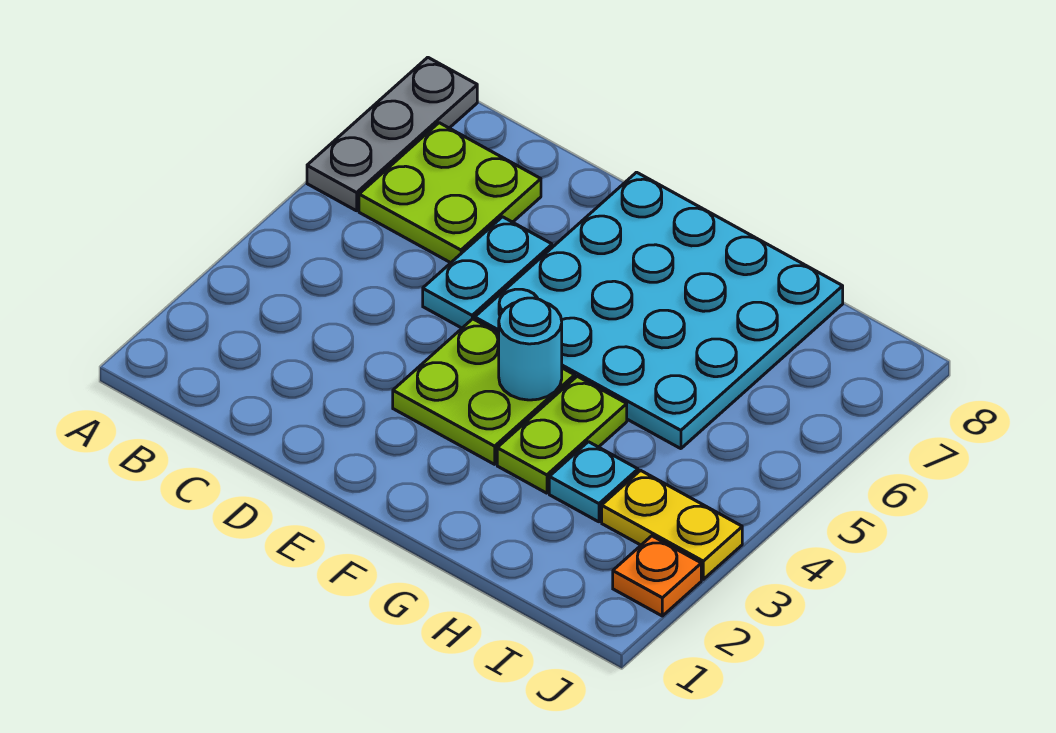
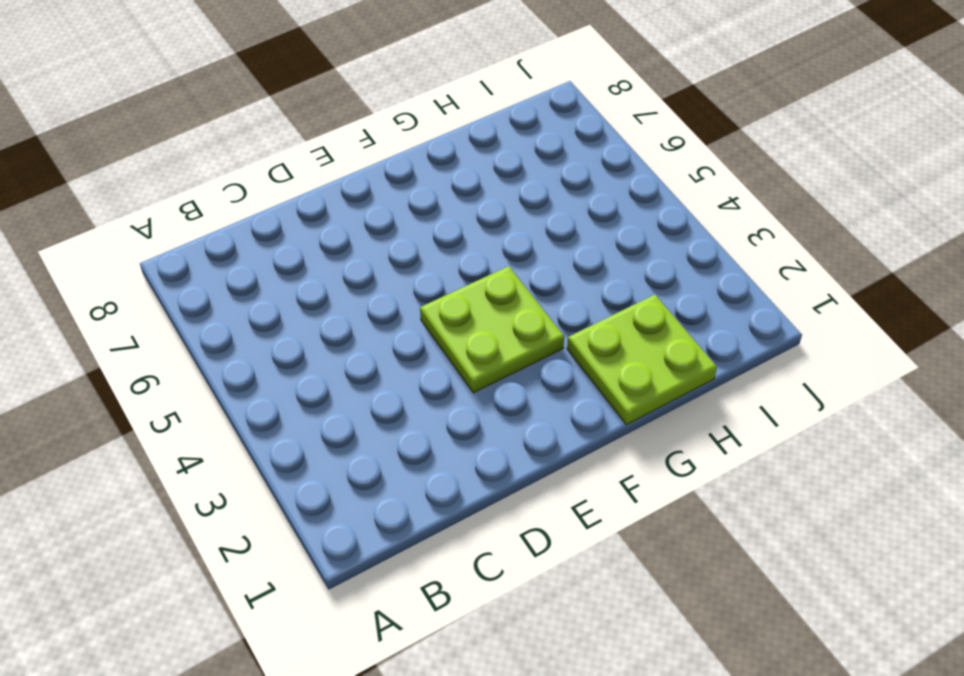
lime 2x2 plate [567,295,717,424] -> lime 2x2 plate moved to [359,123,541,263]
none -> grey 1x3 plate [307,57,477,211]
none -> cyan 1x2 plate [423,217,552,328]

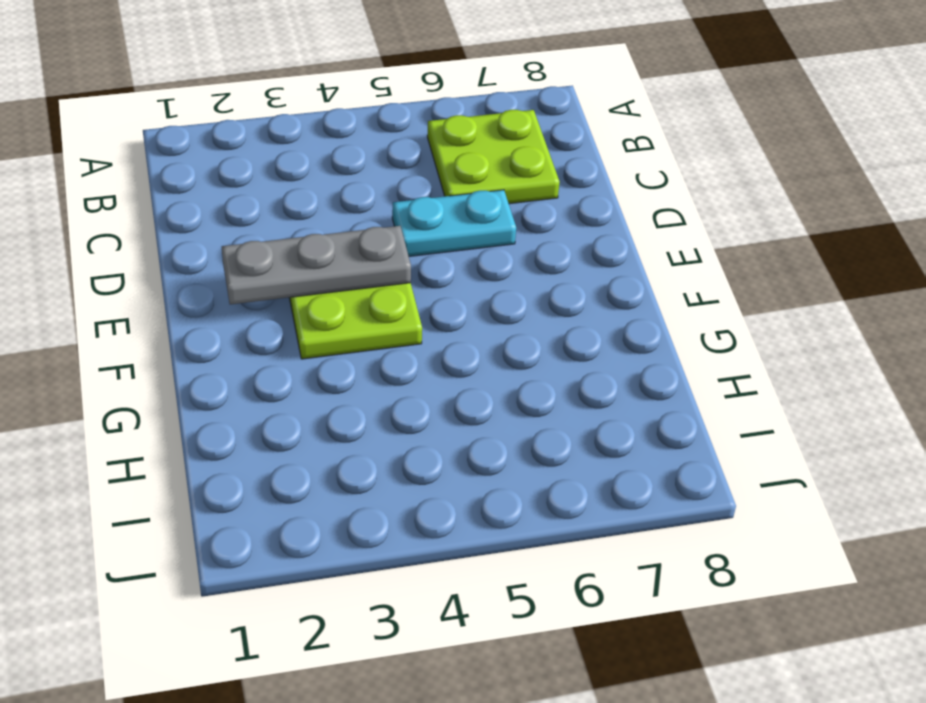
grey 1x3 plate [222,226,411,304] -> grey 1x3 plate moved to [307,57,477,211]
none -> cyan 4x4 plate [475,172,843,449]
none -> lime 1x2 plate [497,376,627,493]

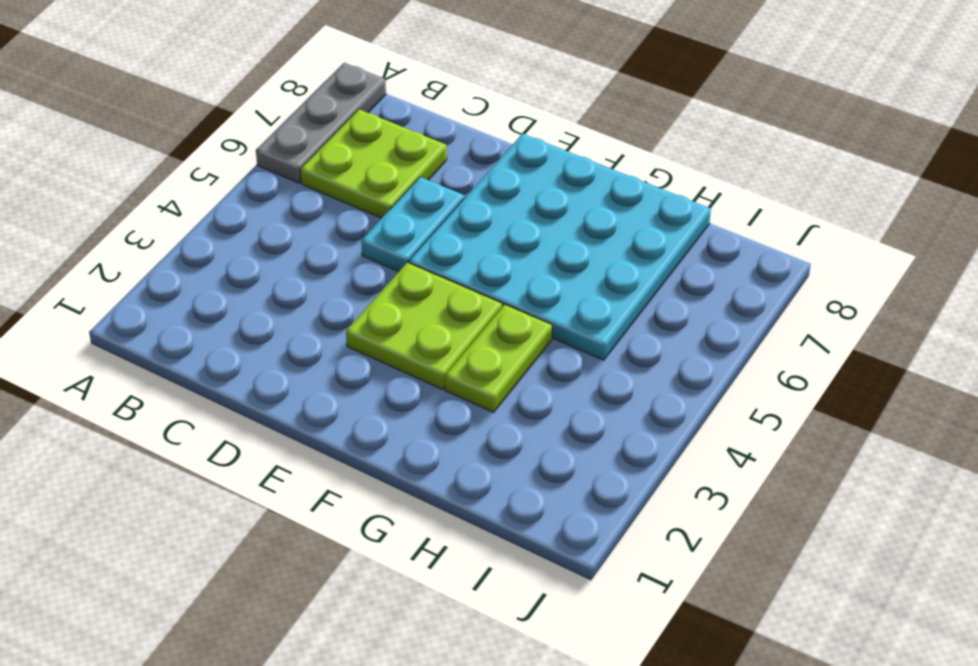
none -> cyan 1x1 plate [549,442,638,522]
none -> yellow 1x2 plate [602,470,742,579]

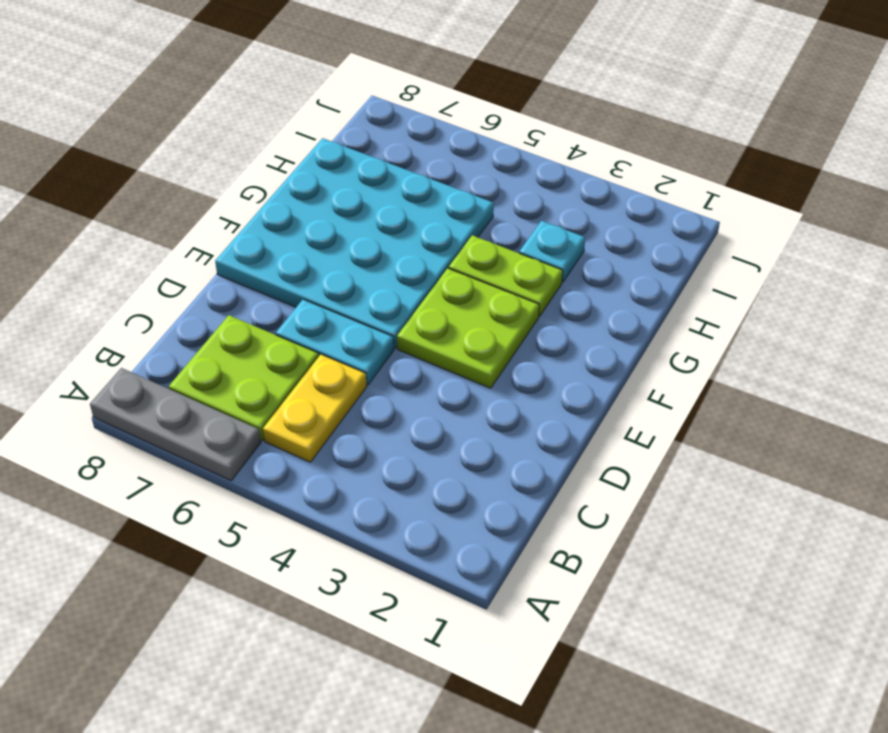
yellow 1x2 plate [263,354,367,462] -> yellow 1x2 plate moved to [602,470,742,579]
none -> orange 1x1 plate [613,536,701,616]
none -> cyan 1x1 round brick [499,298,562,400]

